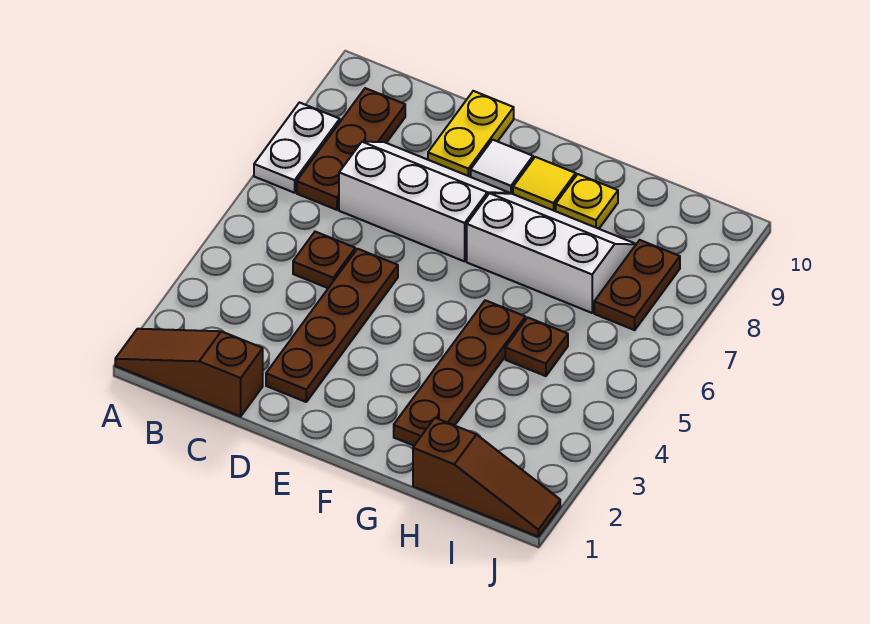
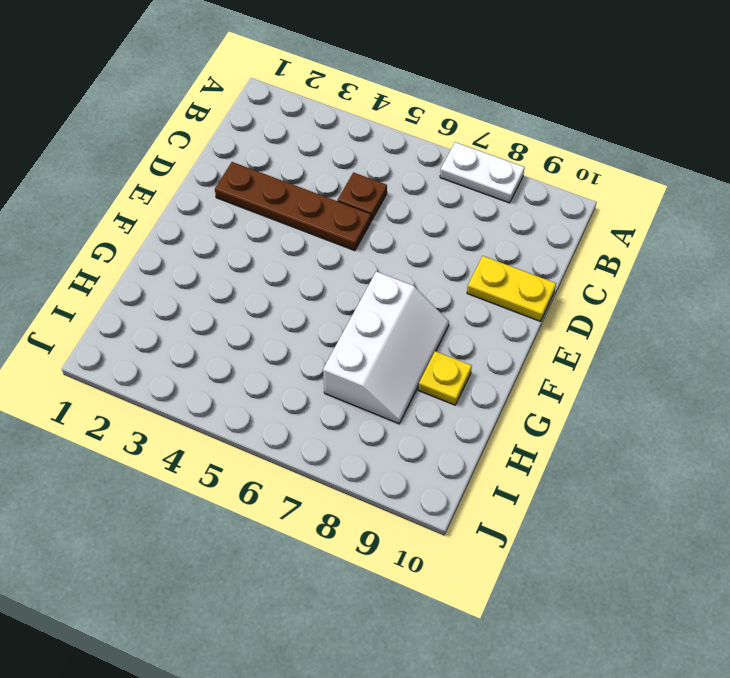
none -> brown 1x3 slope [115,329,263,416]
none -> brown 1x3 plate [297,88,405,210]
none -> white 2x3 slope [339,142,510,261]

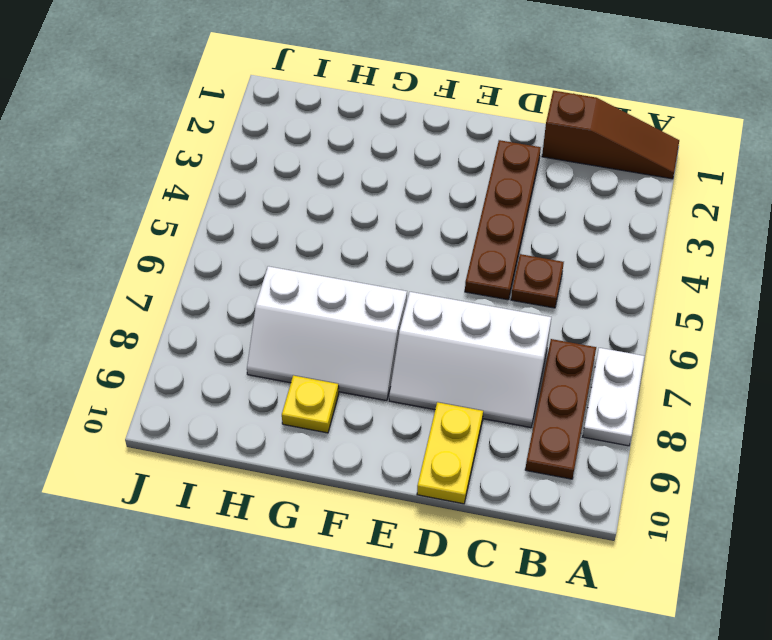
none -> white 1x1 tile [471,140,533,194]
none -> yellow 1x1 tile [513,157,576,211]
none -> brown 1x4 plate [394,300,525,446]

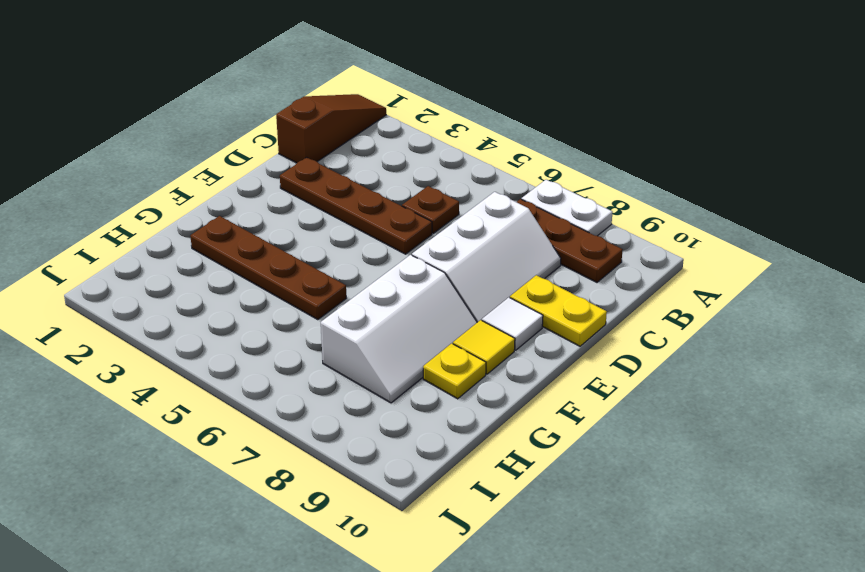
none -> brown 1x3 slope [413,418,560,537]
none -> brown 1x1 plate [505,317,568,376]
none -> brown 1x2 plate [594,240,680,330]

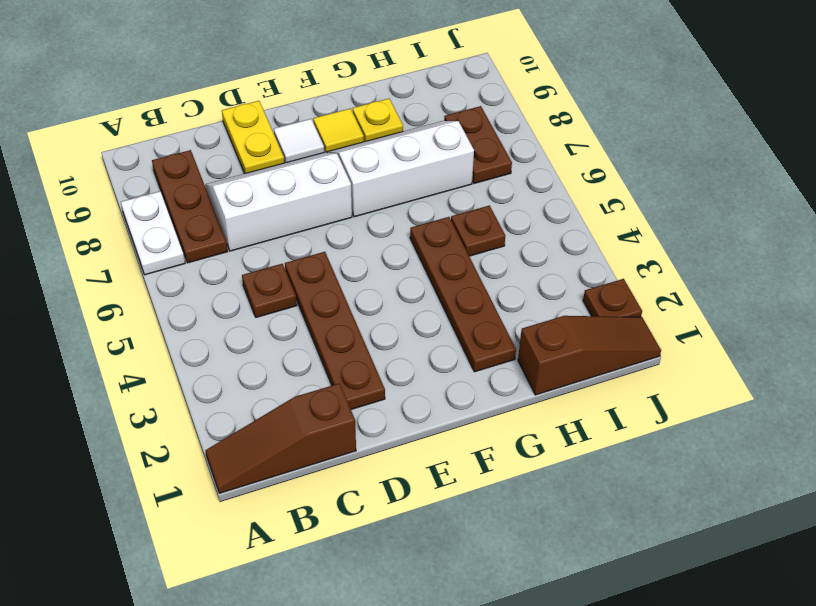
brown 1x1 plate [583,279,642,317] -> none

